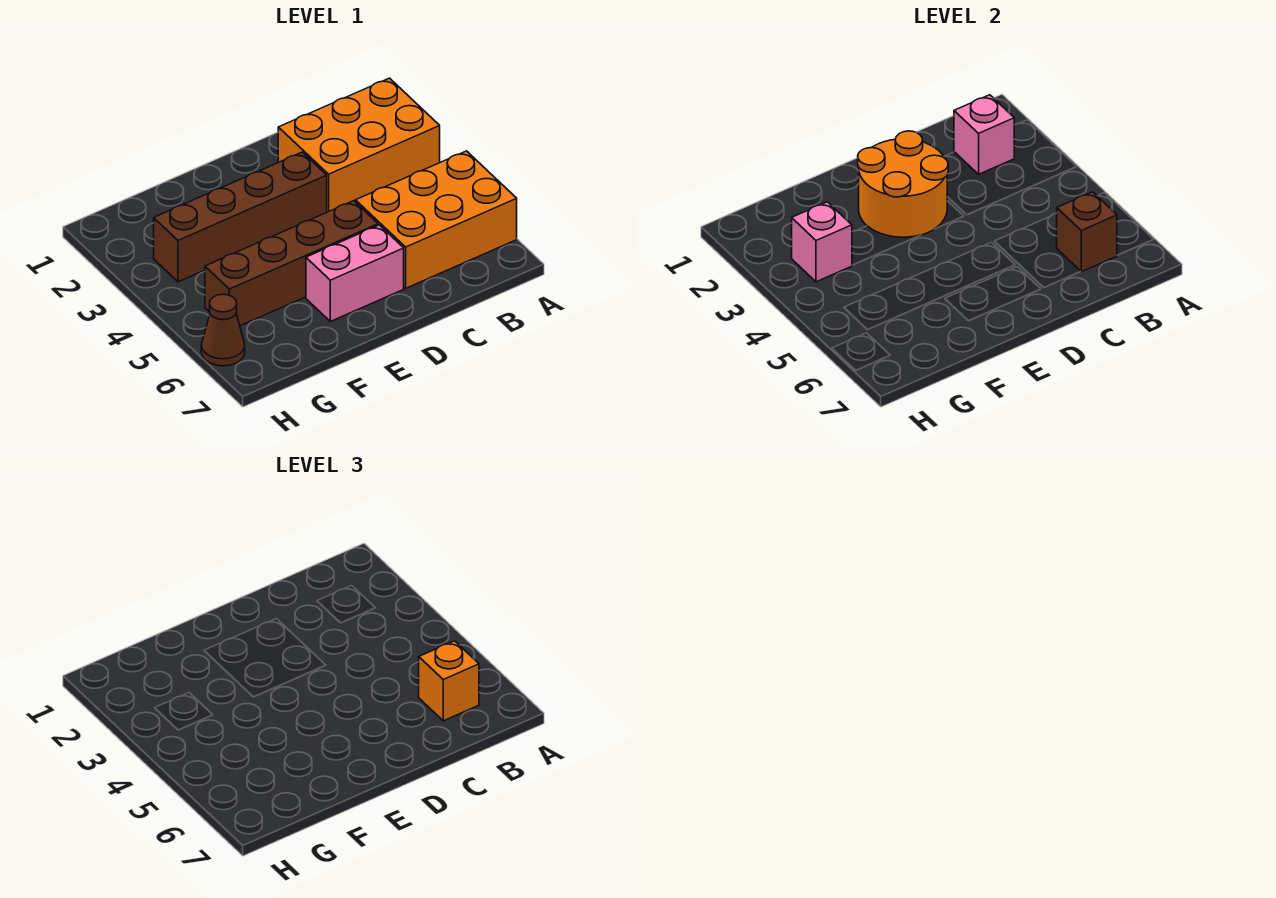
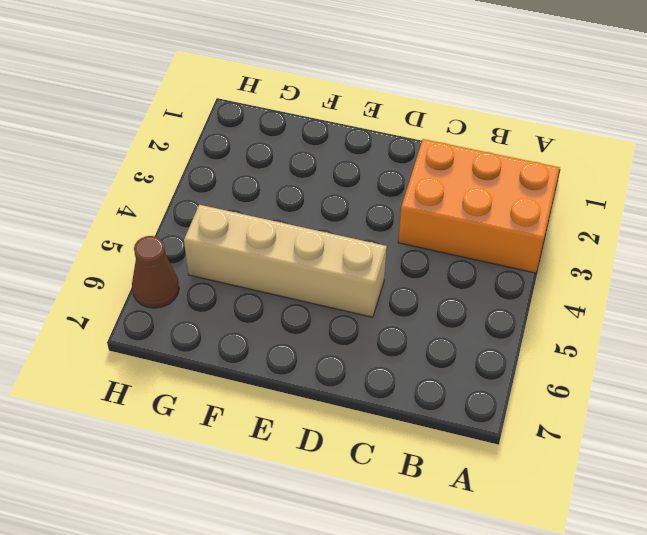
tan 1x4 brick [184,205,387,317] -> brown 1x4 brick [205,201,378,326]
none -> orange 2x3 brick [355,151,517,288]
none -> brown 1x4 brick [154,152,327,282]

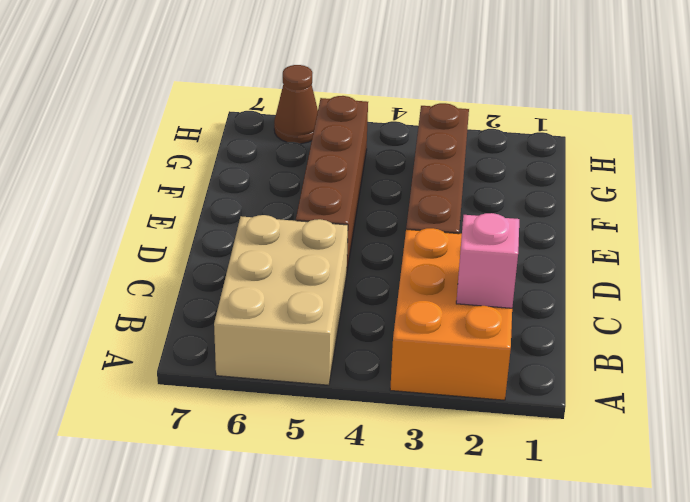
tan 2x3 brick [214,215,348,385] -> orange 2x3 brick [355,151,517,288]
none -> pink 1x2 brick [306,225,404,321]
none -> brown 1x1 brick [1057,192,1117,272]

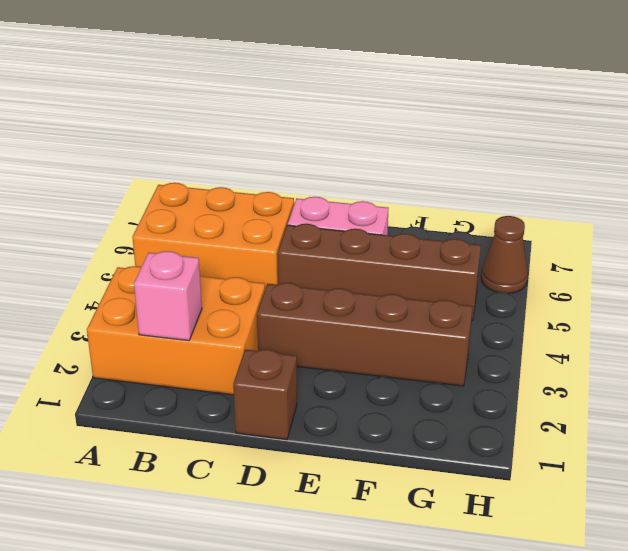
brown 1x1 brick [233,349,297,439] -> brown 1x1 brick moved to [1057,192,1117,272]
none -> orange 2x2 round brick [858,131,948,237]
none -> pink 1x1 brick [792,202,852,282]

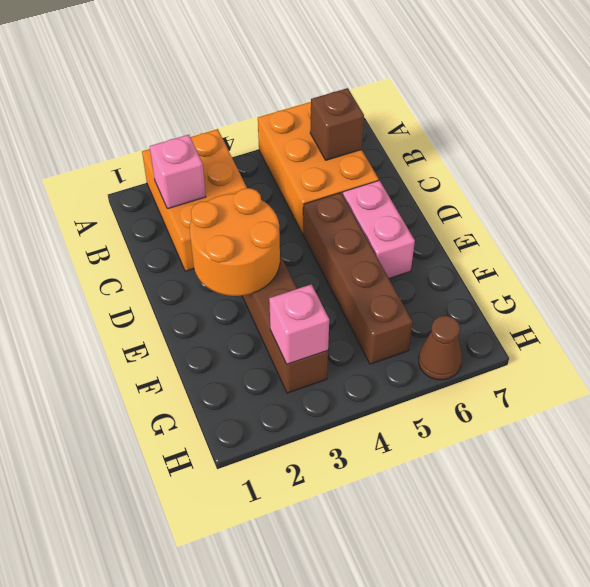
none -> orange 1x1 brick [419,641,479,721]

